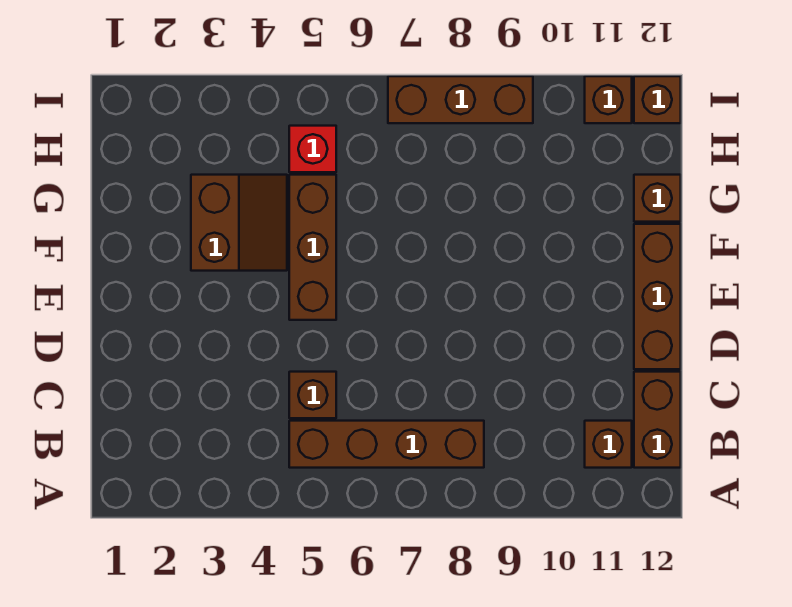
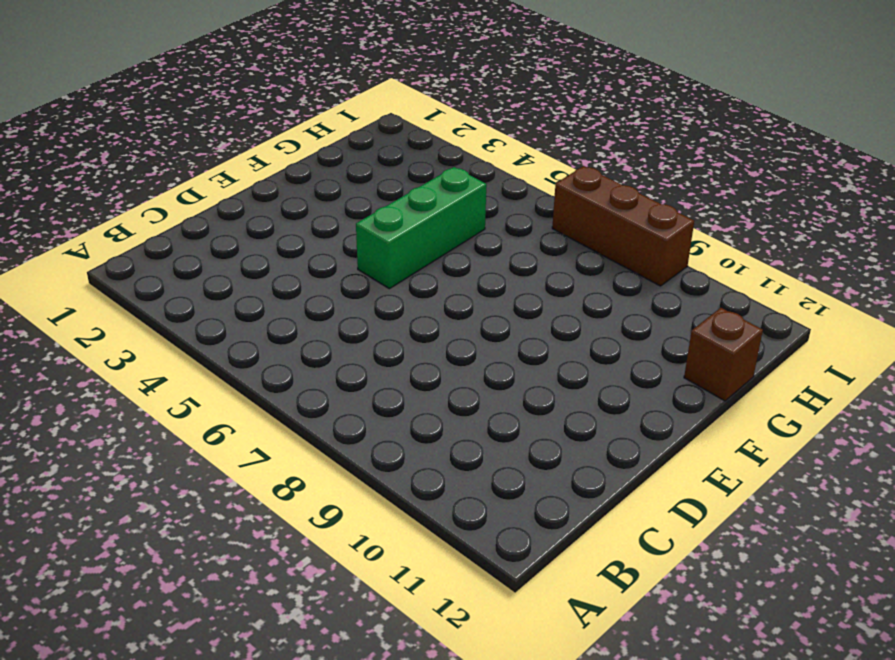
green 1x3 brick [356,167,486,289] -> brown 1x3 brick [289,175,336,320]
none -> brown 1x4 brick [289,421,484,468]
none -> brown 1x1 brick [585,421,632,468]
none -> brown 1x2 brick [634,372,681,468]

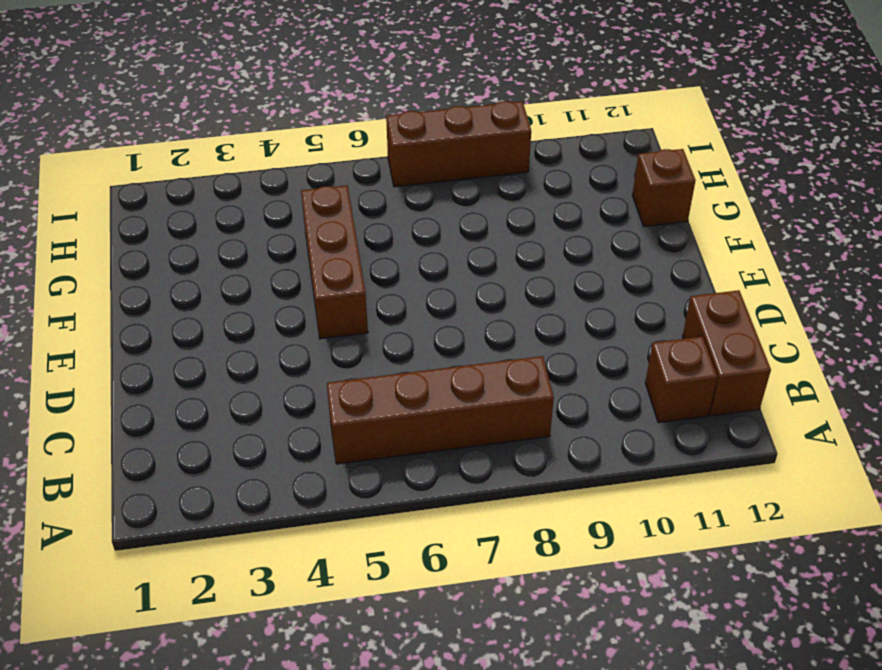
none -> brown 1x1 brick [289,372,336,418]
none -> brown 1x3 brick [634,224,681,369]
none -> brown 2x2 slope [191,175,287,271]

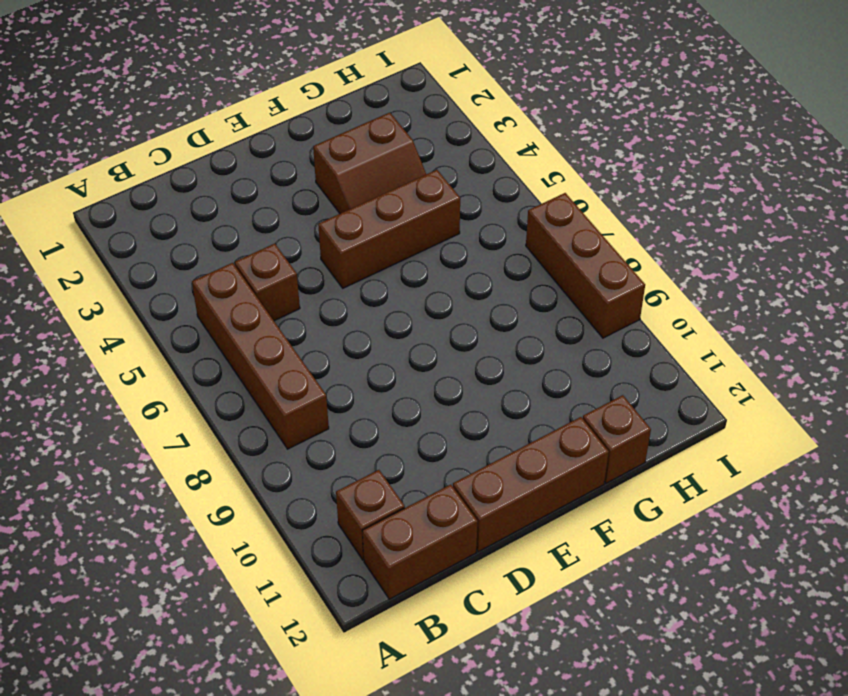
none -> red 1x1 brick [289,126,336,172]
none -> brown 1x1 brick [585,76,632,123]
none -> brown 1x1 brick [634,76,681,123]

